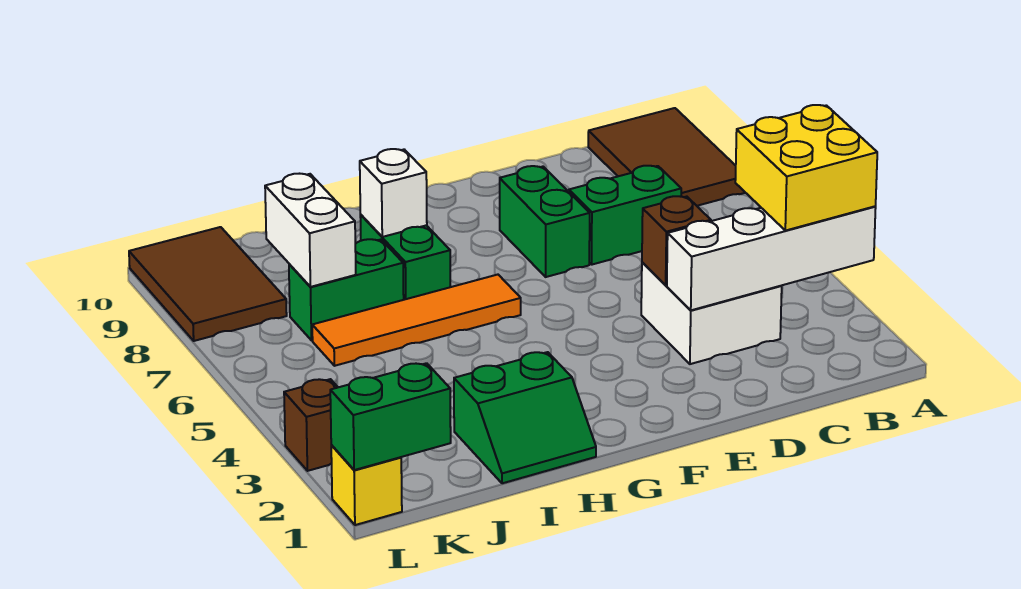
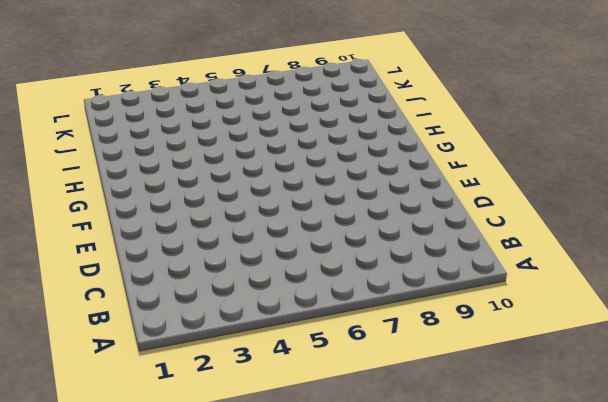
none -> brown 2x3 tile [588,108,745,206]
none -> white 2x2 brick [641,263,782,364]
none -> green 1x2 brick [569,166,681,265]

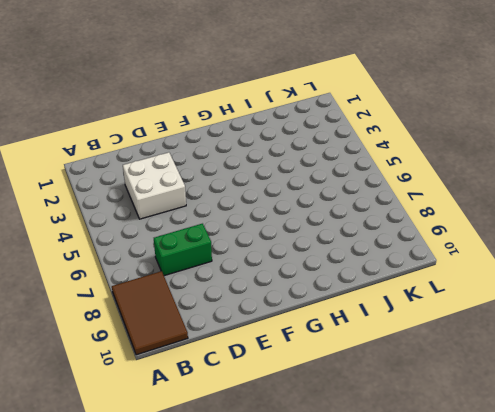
none -> green 1x2 brick [500,166,590,277]
none -> orange 1x4 tile [312,275,521,366]
none -> green 2x2 slope [454,352,596,483]

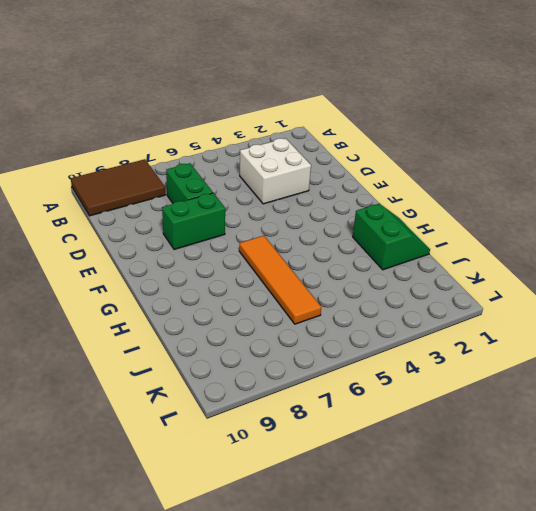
none -> green 1x2 brick [360,215,450,300]
none -> green 1x2 brick [289,239,404,341]
none -> brown 2x3 tile [129,227,287,341]

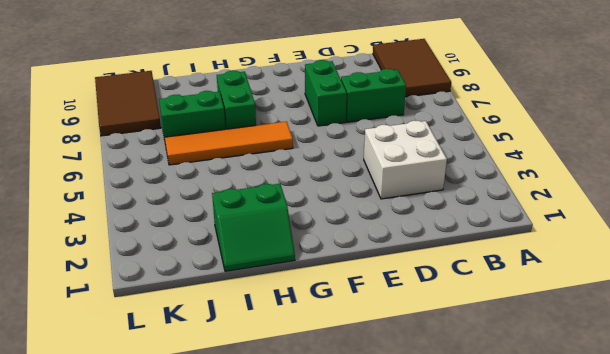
none -> yellow 1x1 brick [331,445,402,525]
none -> brown 1x1 brick [284,379,338,471]
none -> white 1x4 brick [667,206,876,310]

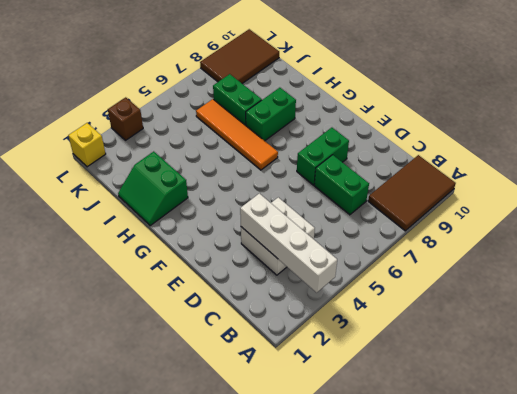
none -> brown 1x1 brick [642,196,711,285]
none -> white 1x1 brick [360,149,427,237]
none -> white 1x2 brick [265,174,356,287]

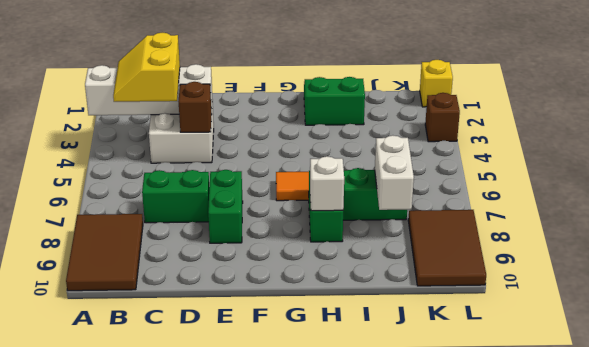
yellow 2x2 slope [113,33,180,102] -> yellow 2x2 brick [735,105,877,231]
none -> green 1x2 brick [330,363,451,470]

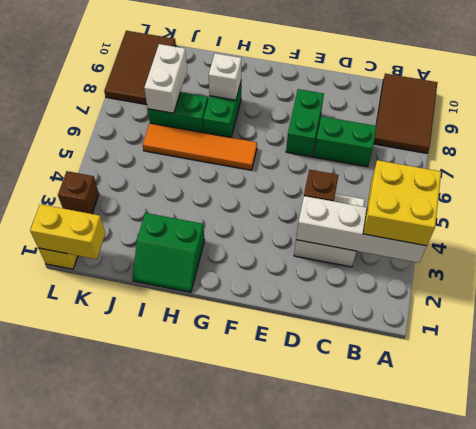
yellow 1x2 brick [30,204,105,259] -> green 1x2 brick [330,363,451,470]

